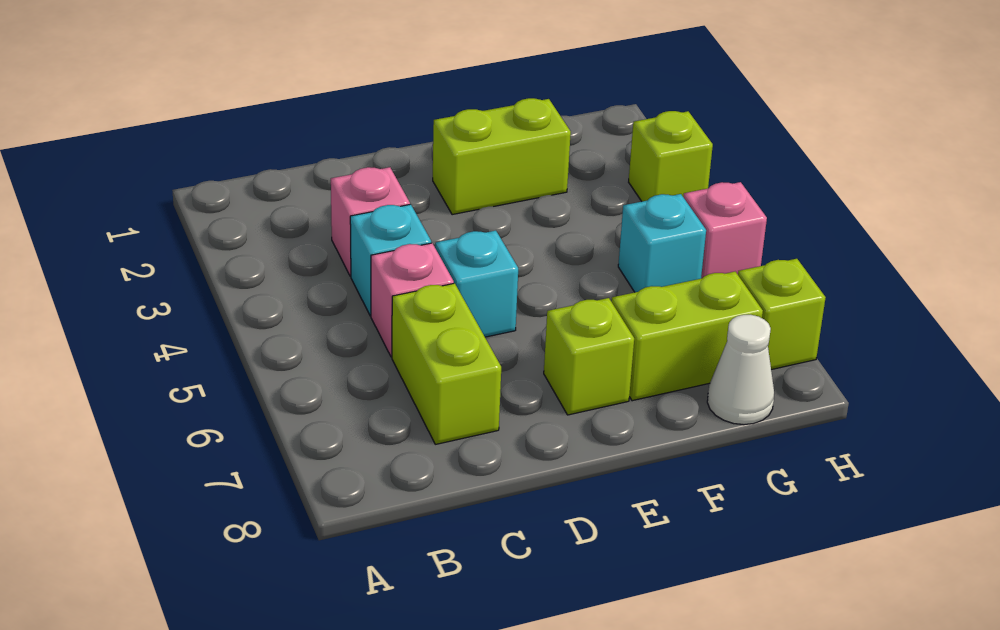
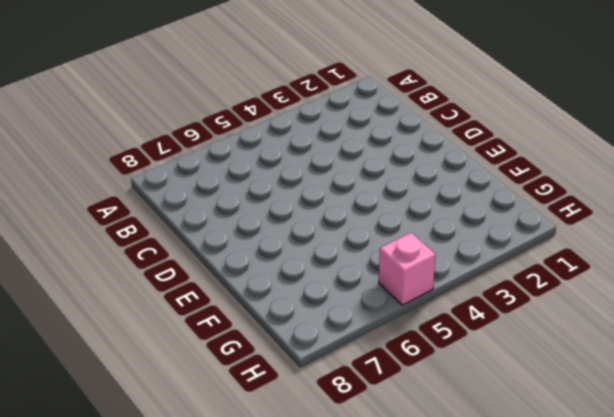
none -> pink 1x1 brick [331,167,410,276]
none -> cyan 1x1 brick [350,204,431,316]
none -> pink 1x1 brick [371,243,454,357]

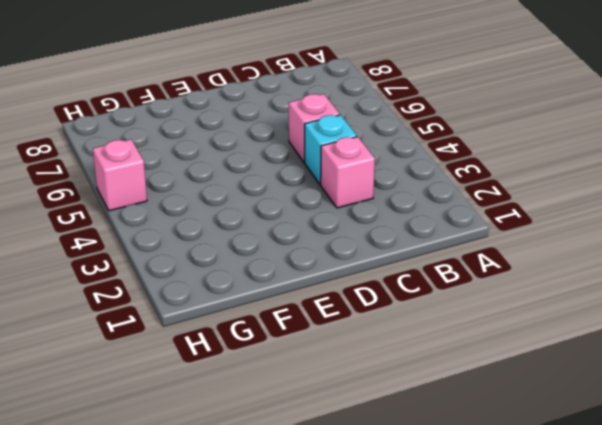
none -> lime 1x2 brick [392,283,501,444]
none -> cyan 1x1 brick [435,231,518,337]
none -> lime 1x2 brick [433,98,571,215]

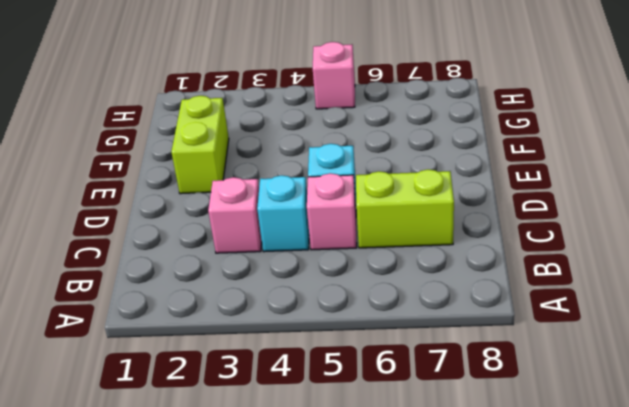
none -> lime 1x1 brick [544,298,634,415]
none -> lime 1x2 brick [612,272,763,401]
none -> cyan 1x1 brick [618,194,706,292]

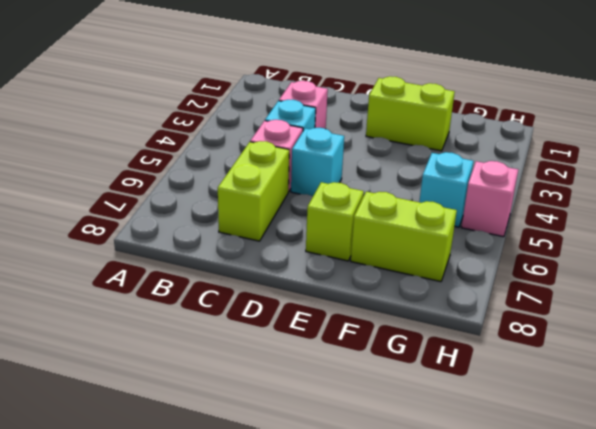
none -> white 1x1 cone [707,315,774,425]
none -> lime 1x1 brick [629,111,713,201]
none -> lime 1x1 brick [738,259,826,370]

